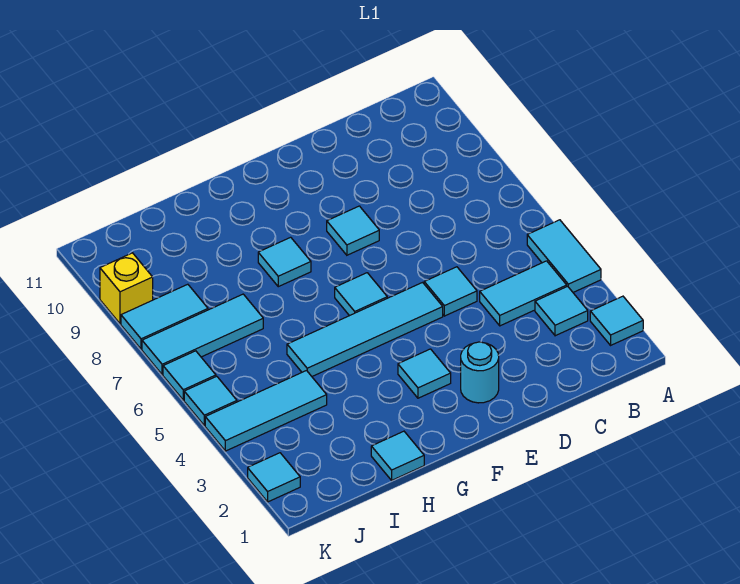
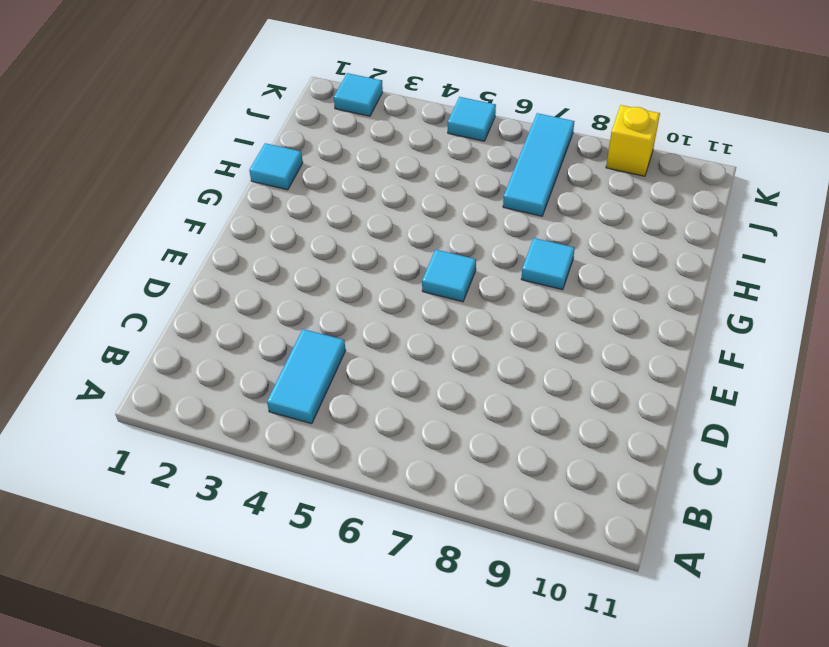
none -> cyan 1x1 tile [590,296,643,345]
none -> cyan 1x2 tile [527,220,601,292]
none -> cyan 1x1 tile [535,286,588,336]

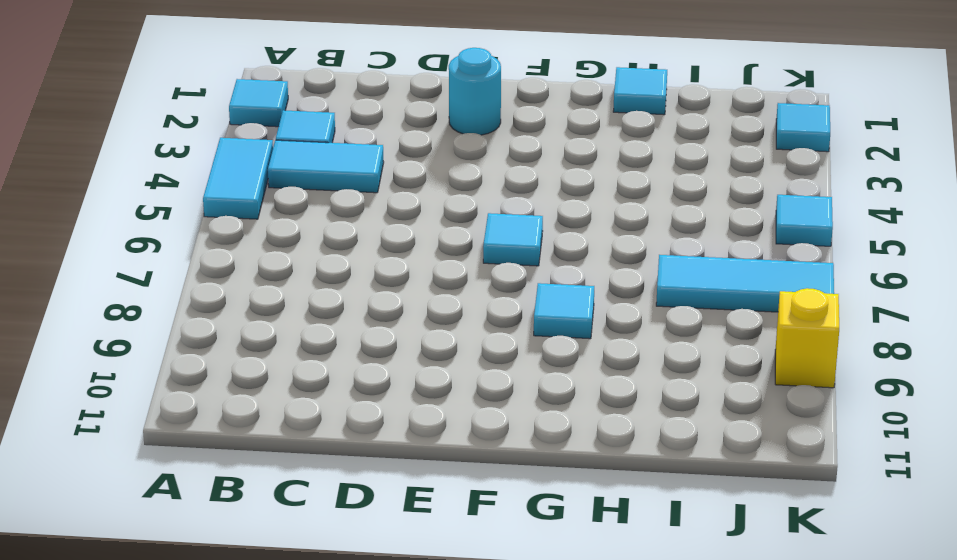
none -> cyan 1x1 tile [424,267,477,316]
none -> cyan 1x4 tile [287,282,443,376]
none -> cyan 1x1 tile [327,206,379,255]

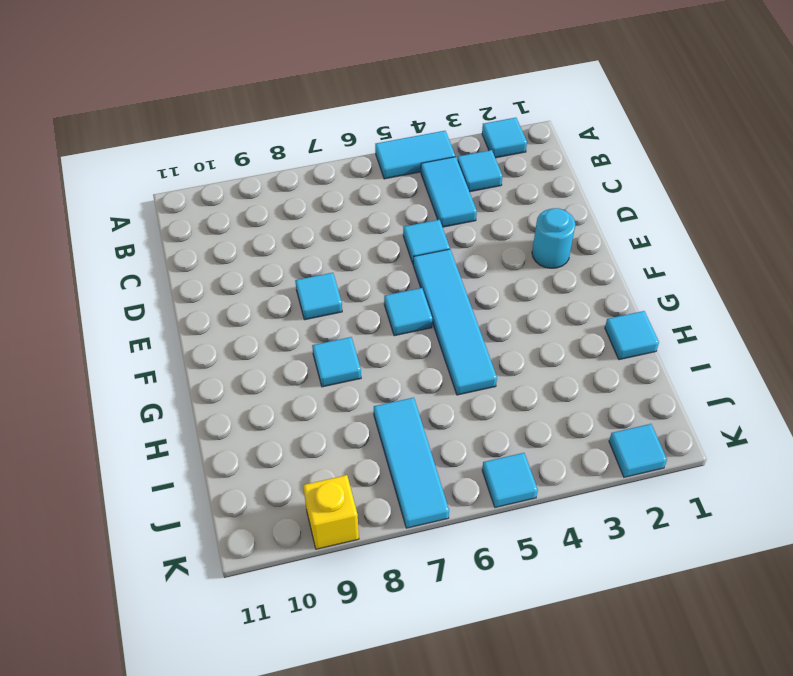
none -> cyan 1x1 tile [398,349,451,398]
none -> cyan 1x3 tile [205,371,327,451]
none -> cyan 1x2 tile [121,284,208,349]

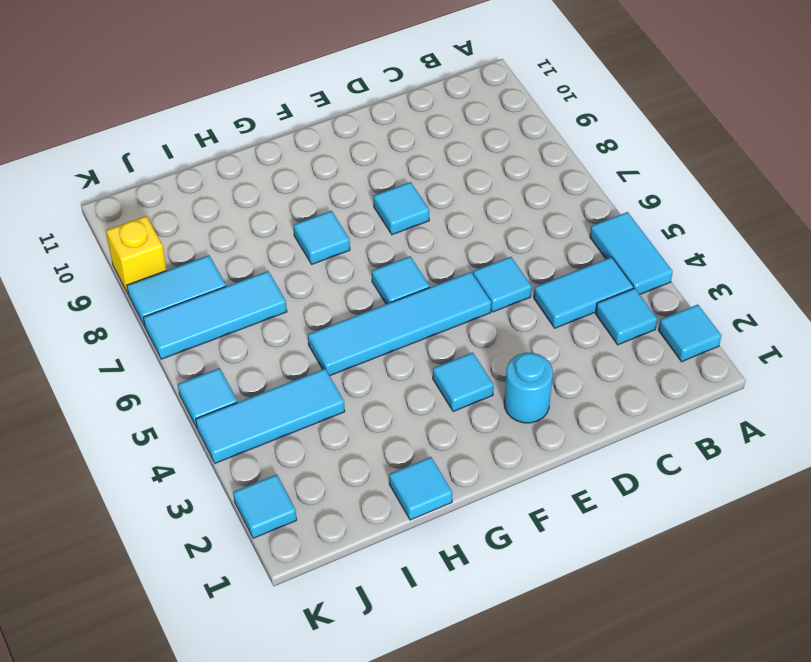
none -> cyan 1x1 tile [163,351,216,400]

